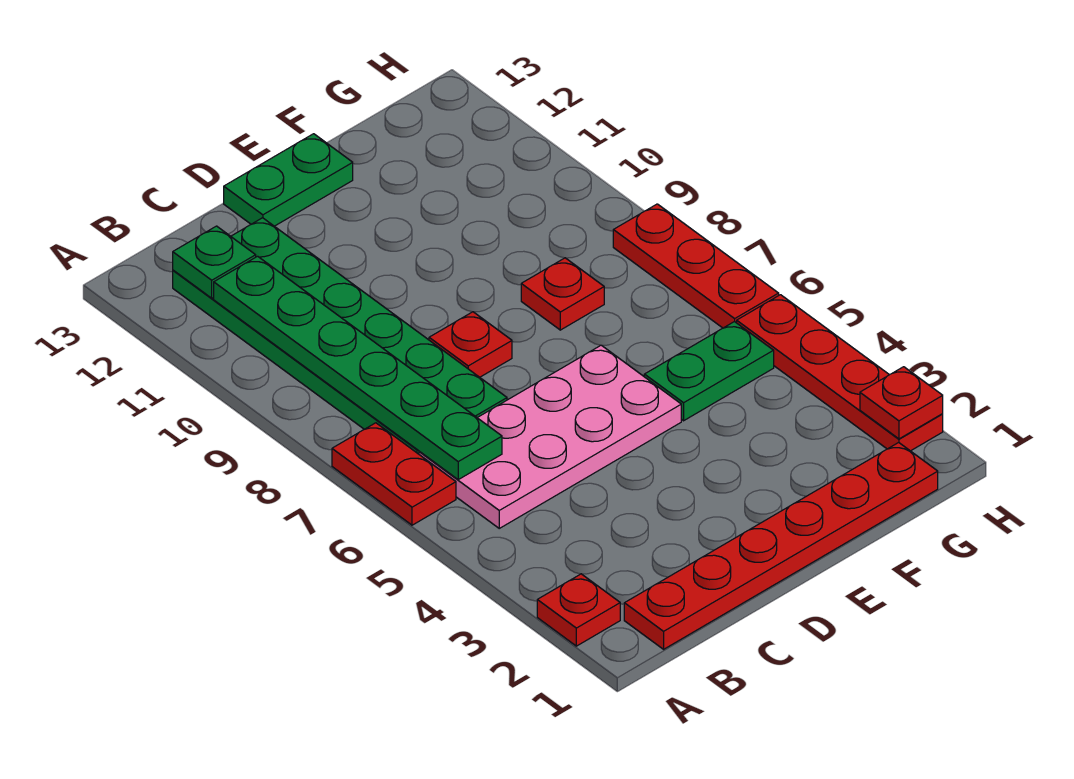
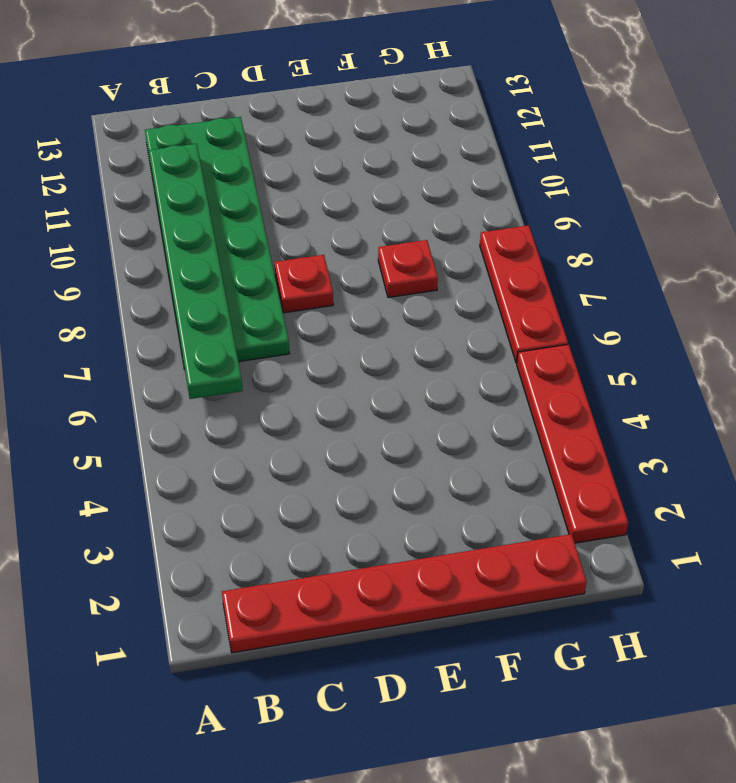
none -> red 1x1 plate [537,574,620,646]
none -> red 1x2 plate [332,423,456,525]
none -> pink 2x4 plate [419,345,681,528]

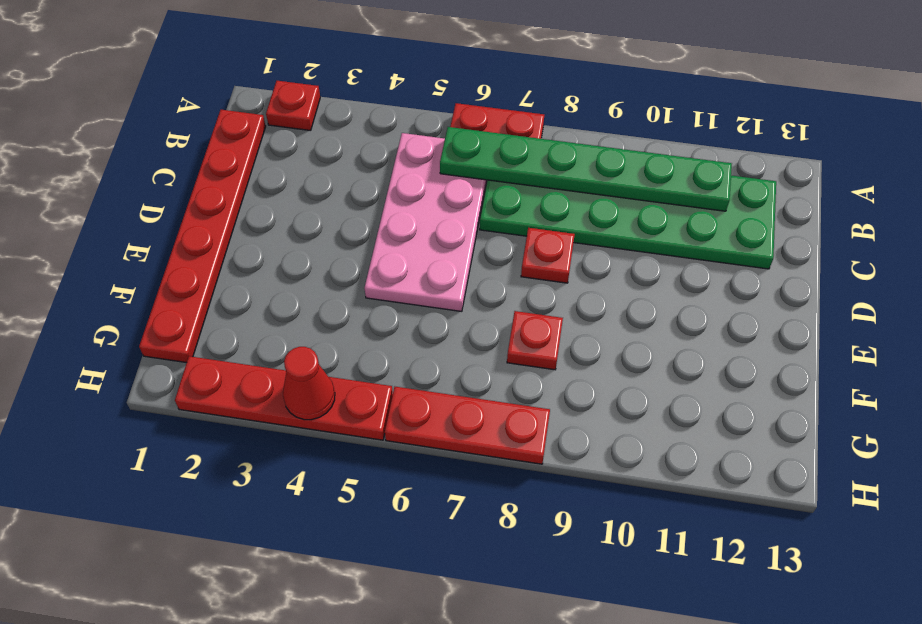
red 1x1 cone [283,347,335,420] -> none
none -> green 1x2 plate [224,134,353,226]
none -> green 1x2 plate [644,322,774,421]
none -> green 1x1 plate [173,226,256,298]

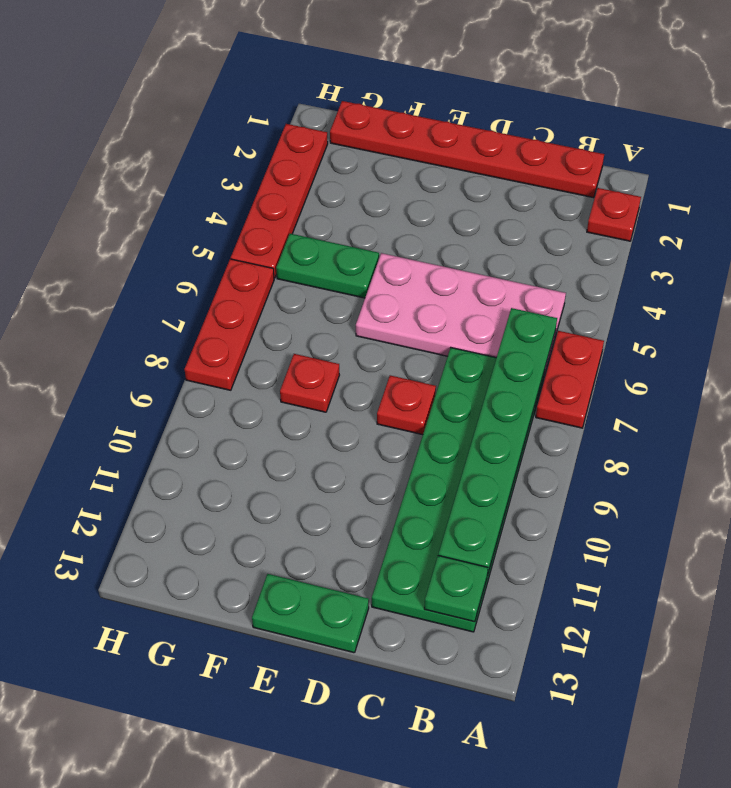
none -> red 1x1 plate [860,367,943,439]

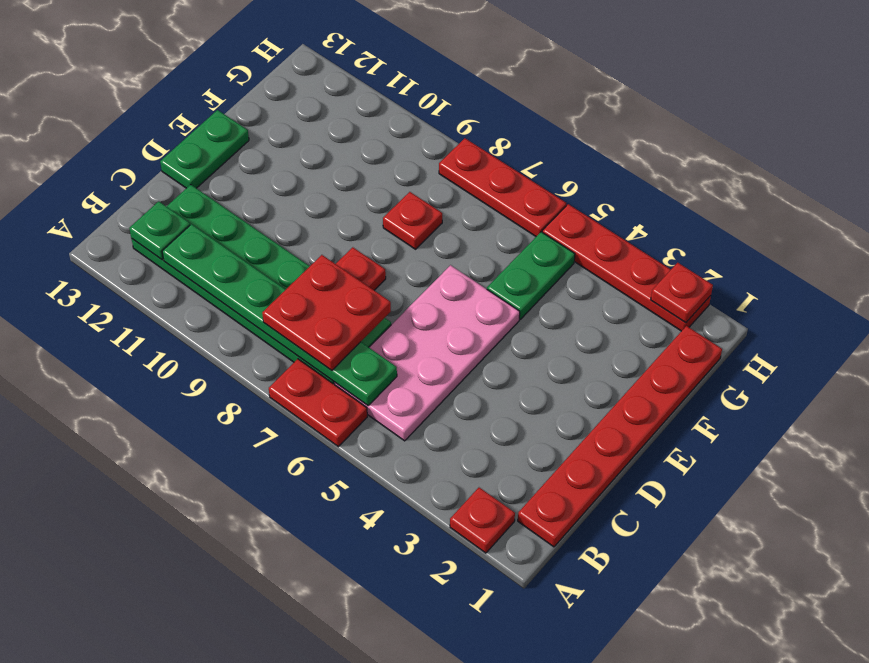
red 2x2 plate [262,255,391,370] -> none

